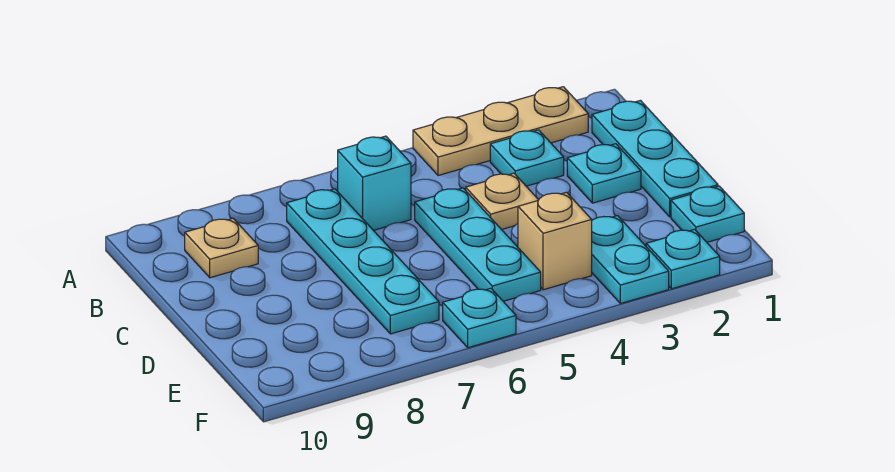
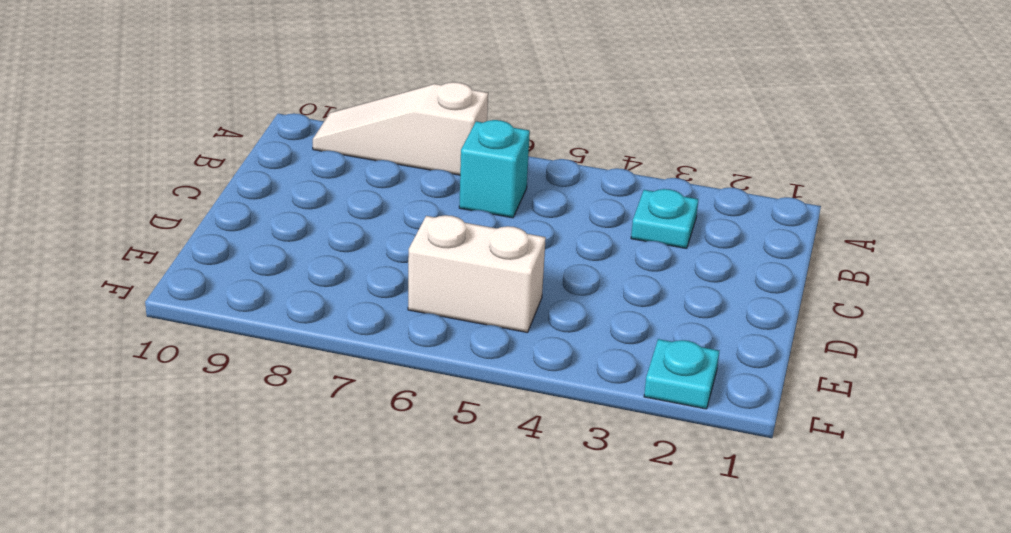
white 1x3 slope [313,82,488,175] -> none
white 1x2 brick [408,215,546,333] -> cyan 1x3 plate [415,188,541,301]
none -> tan 1x3 plate [413,87,588,176]
none -> cyan 1x3 plate [592,100,718,217]
none -> cyan 1x4 plate [287,189,439,334]

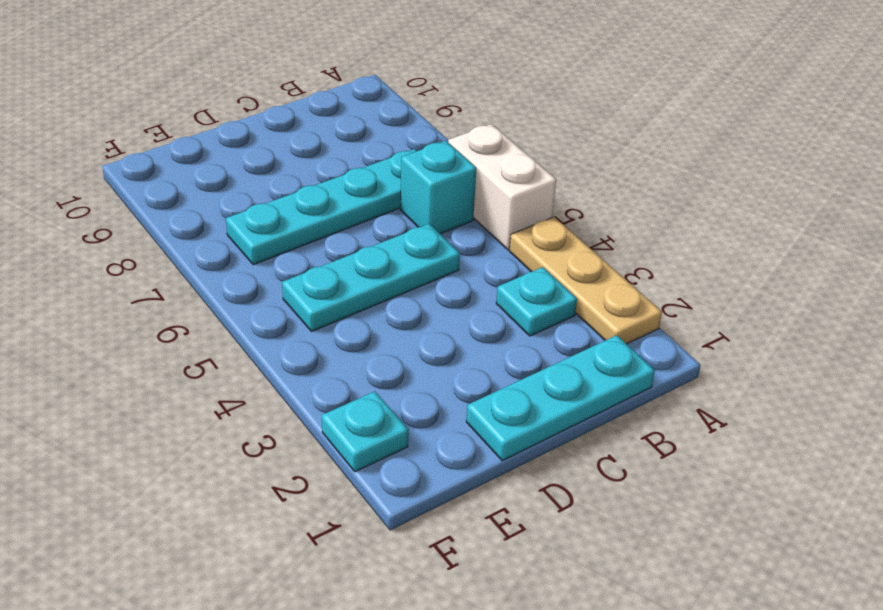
white 1x2 brick [448,124,556,250] -> none
none -> tan 1x1 plate [185,218,258,278]
none -> cyan 1x1 plate [567,144,641,203]
none -> tan 1x1 plate [466,173,538,230]

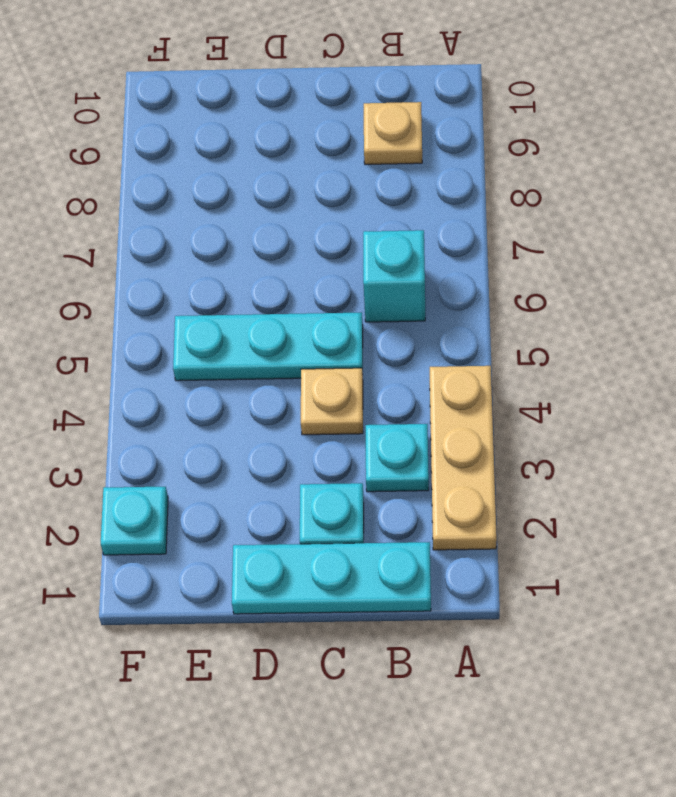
none -> cyan 1x4 plate [287,189,439,334]
none -> cyan 1x1 plate [671,186,744,242]
none -> cyan 1x2 plate [592,216,669,304]

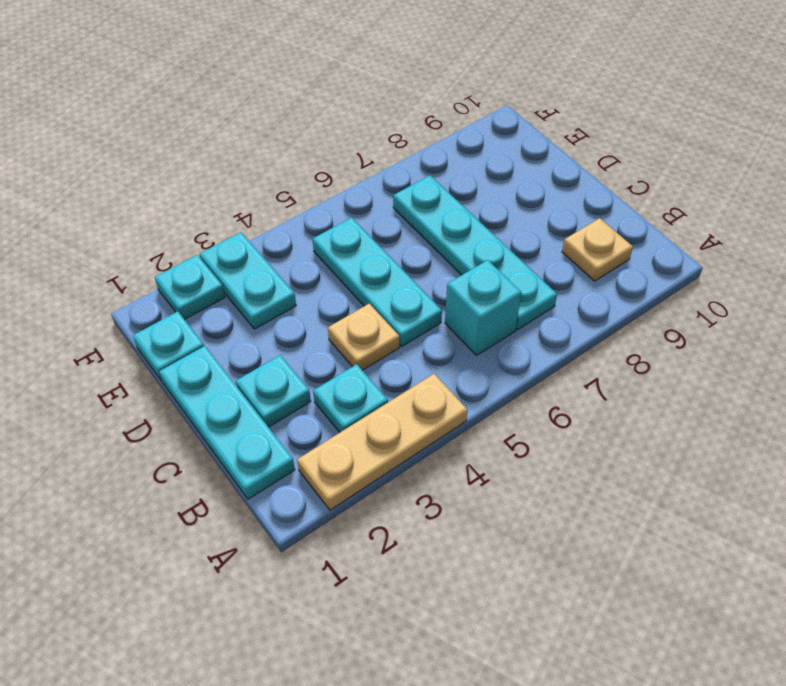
none -> tan 1x1 brick [518,192,592,290]
none -> cyan 1x1 plate [443,288,516,348]

